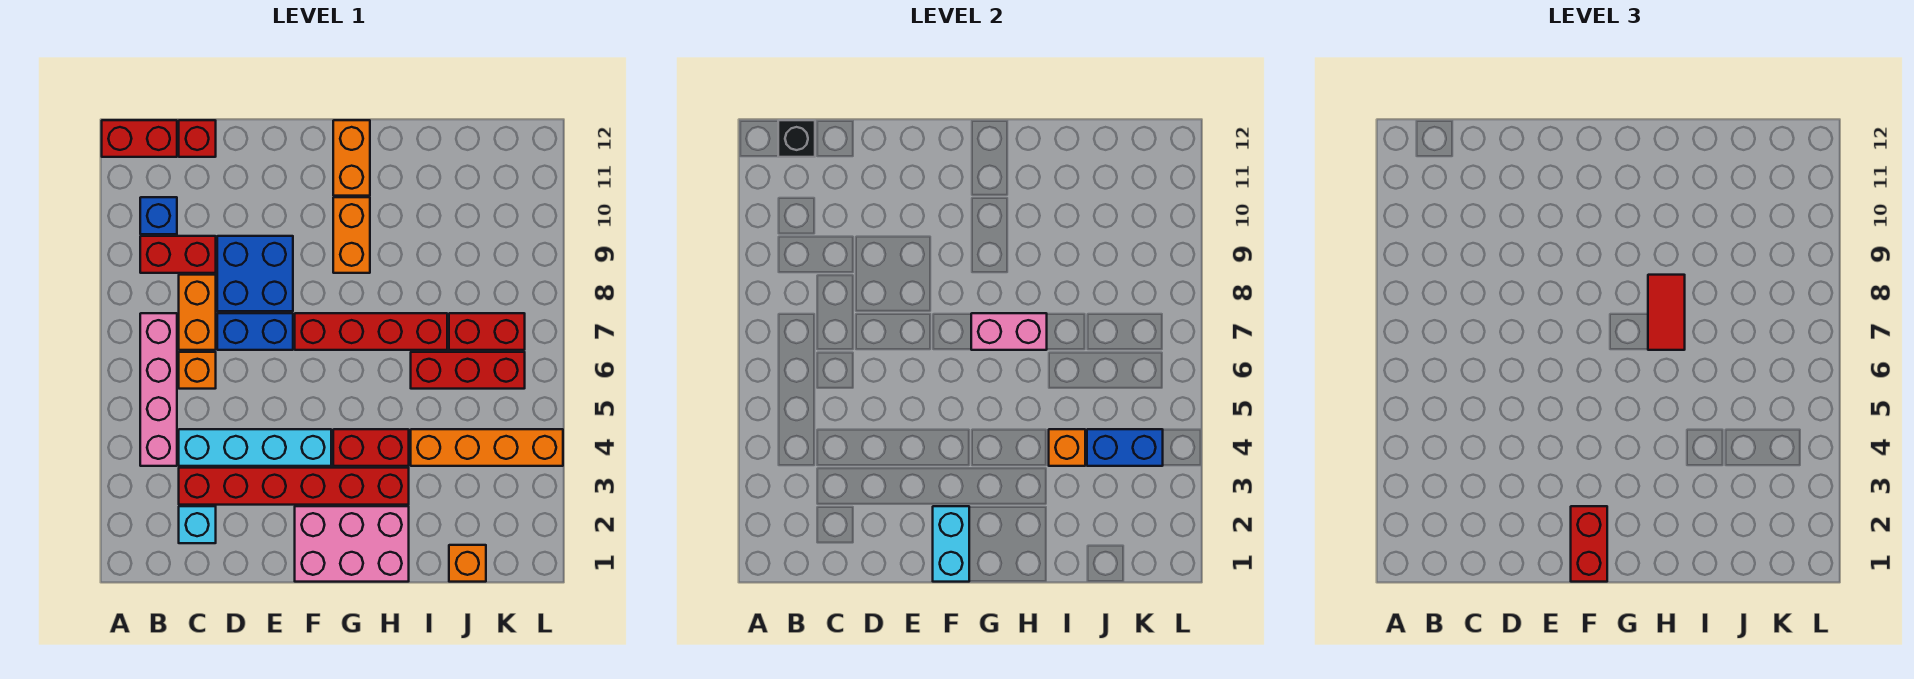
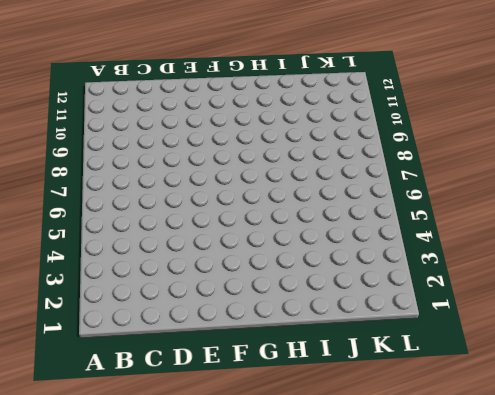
none -> red 1x2 brick [102,120,177,157]
none -> pink 1x4 brick [140,313,177,466]
none -> red 1x2 brick [140,236,216,273]

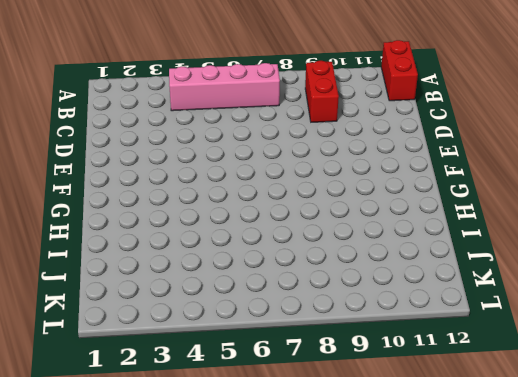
none -> blue 1x1 brick [140,197,177,234]
none -> cyan 1x1 brick [179,506,216,543]
none -> red 1x6 brick [179,468,409,505]

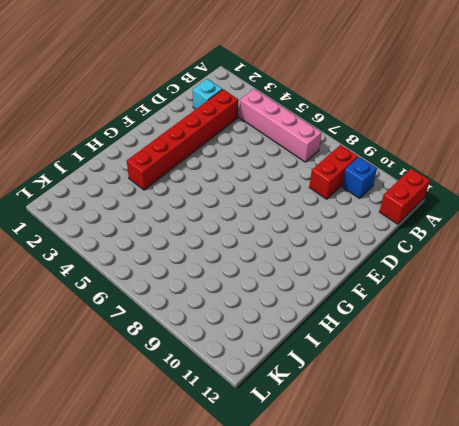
none -> cyan 1x4 brick [179,429,331,466]
none -> orange 1x1 brick [179,352,216,389]
none -> orange 1x2 brick [179,275,216,350]

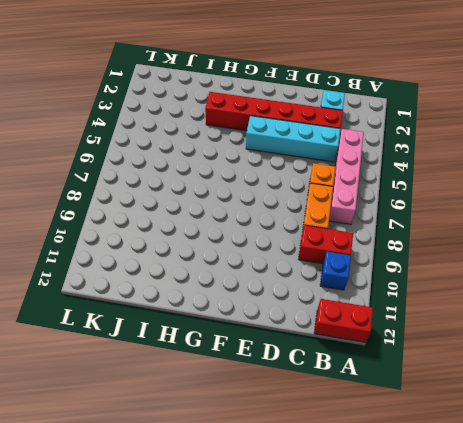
none -> red 1x1 brick [179,120,216,157]
none -> blue 1x2 brick [217,313,293,350]
none -> blue 2x2 brick [217,236,293,311]

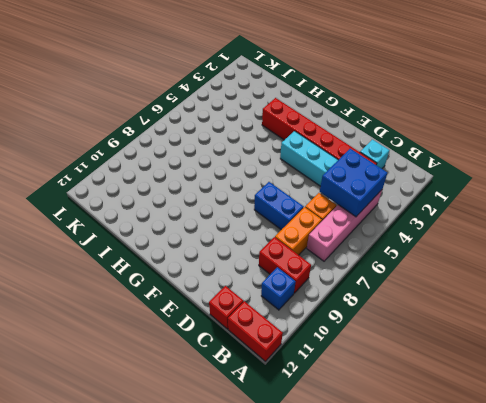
blue 2x2 brick [320,149,387,217] -> blue 2x2 brick moved to [217,236,293,311]
none -> pink 2x3 brick [295,506,409,582]
none -> red 1x4 brick [295,313,447,350]
none -> red 1x2 brick [333,429,409,466]

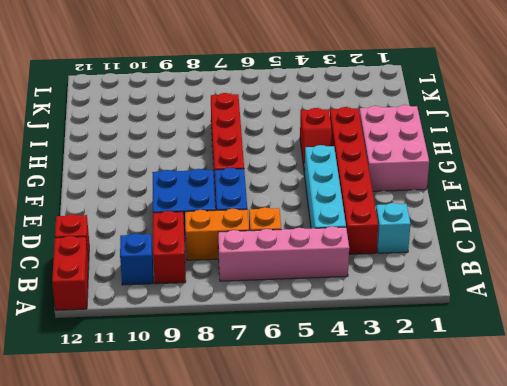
red 1x2 slope [300,108,332,174] -> red 1x2 brick [333,429,409,466]
none -> orange 1x2 brick [333,197,370,273]
none -> orange 1x2 brick [333,120,370,196]
none -> orange 1x4 brick [411,429,563,466]

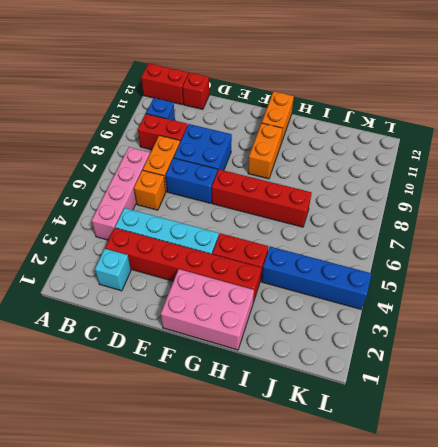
blue 1x4 brick [261,247,372,309] -> orange 1x4 brick [411,429,563,466]
none -> red 1x3 brick [411,352,525,389]
none -> orange 1x1 brick [449,545,486,582]
none -> red 1x2 brick [449,313,525,350]

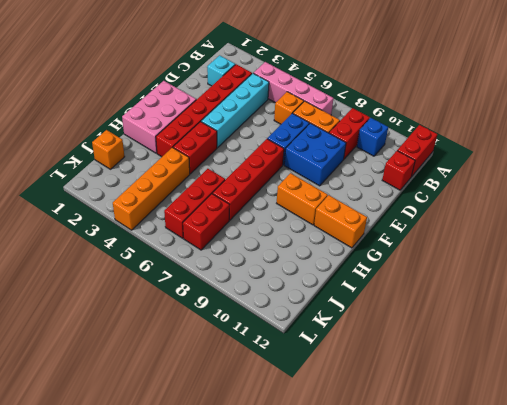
none -> black 1x1 brick [778,120,815,157]
none -> cyan 1x2 brick [933,506,969,582]
none -> pink 1x2 brick [971,313,1047,350]

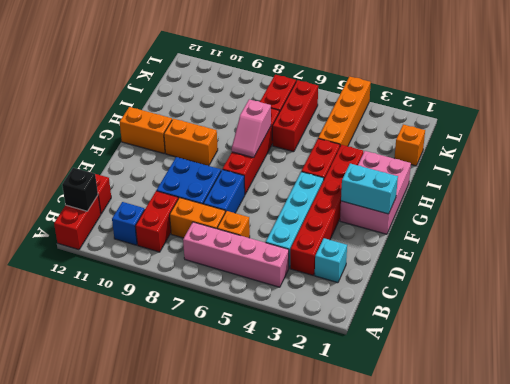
pink 1x2 slope [232,99,271,158] -> pink 1x2 brick [971,313,1047,350]
none -> orange 1x1 brick [1049,429,1085,466]
none -> blue 1x2 brick [1087,429,1163,466]
none -> red 1x2 brick [1571,506,1607,582]

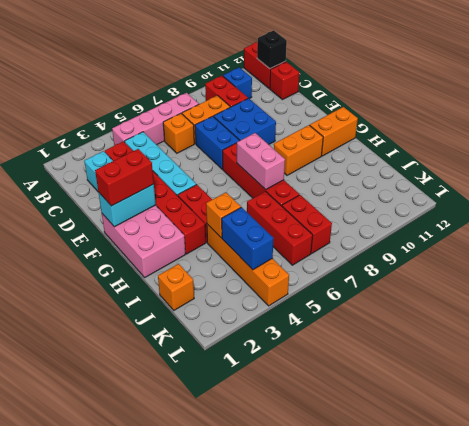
none -> red 1x2 tile [1648,275,1685,350]

